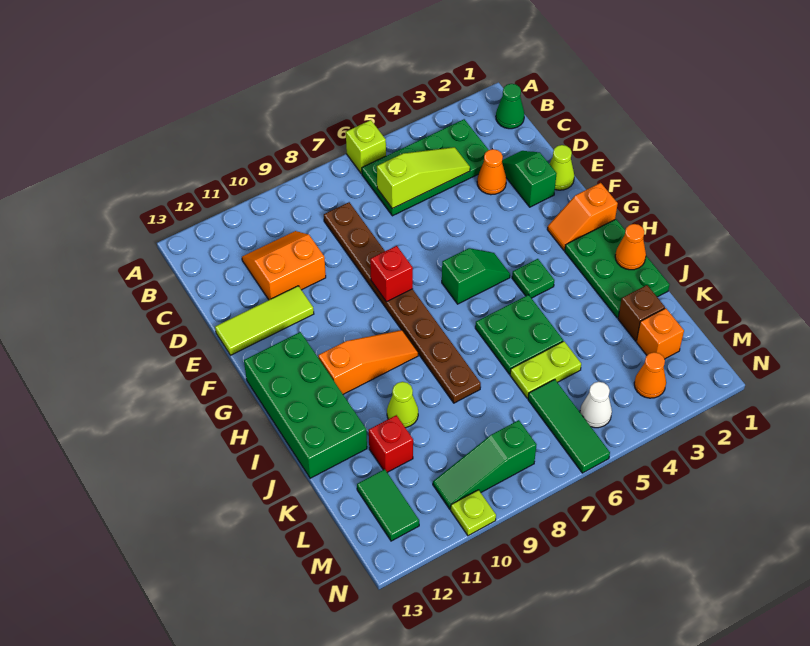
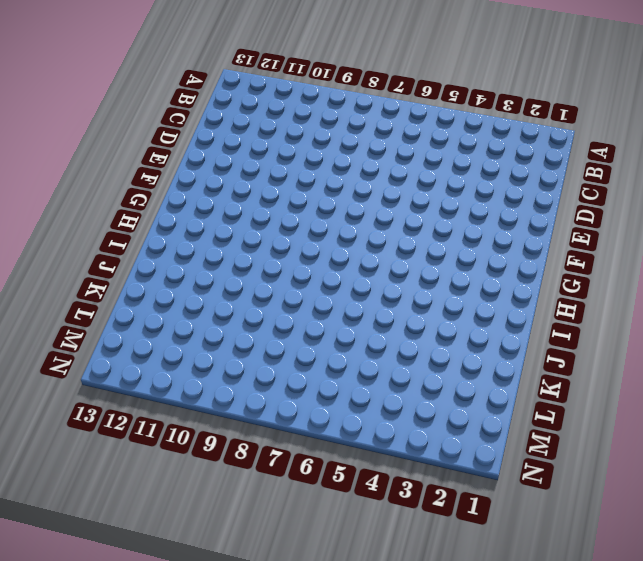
none -> lime 1x1 brick [346,120,386,174]
none -> green 1x1 cone [496,84,524,129]
none -> green 2x4 plate [362,119,488,216]
none -> brown 1x8 plate [324,202,481,403]

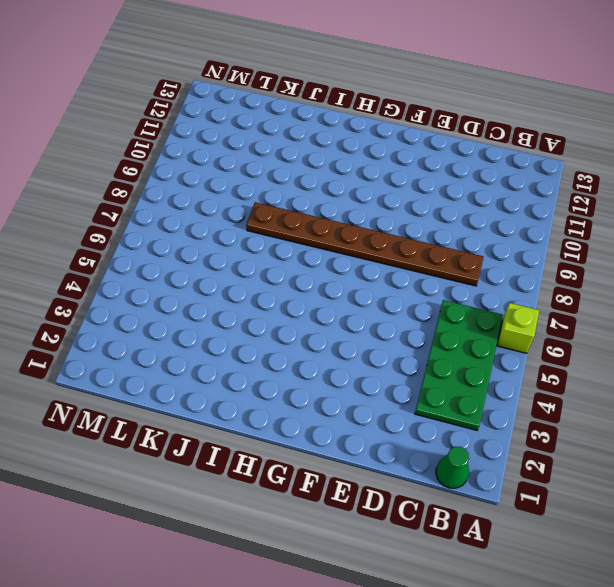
none -> orange 2x2 slope [242,231,326,300]
none -> green 1x2 slope [502,151,557,207]
none -> orange 1x1 cone [477,149,506,195]
none -> lime 1x1 cone [550,145,574,190]

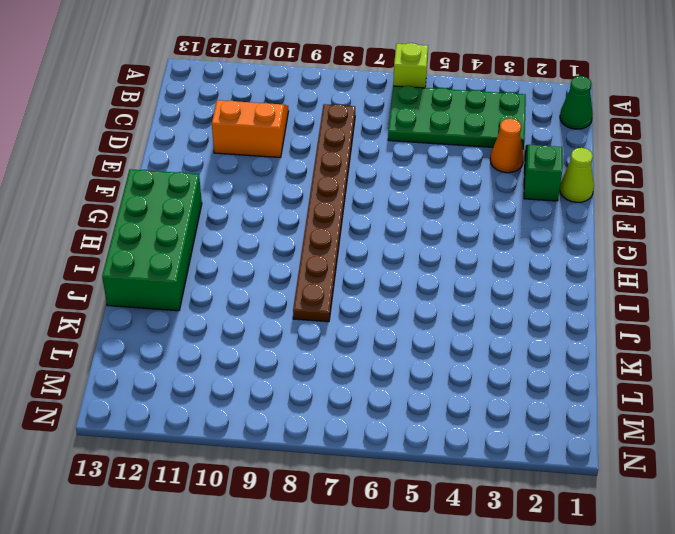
none -> lime 1x3 tile [215,286,314,355]
none -> orange 1x2 slope [547,183,618,250]
none -> green 1x2 slope [442,248,510,304]
none -> green 2x3 plate [565,219,669,318]

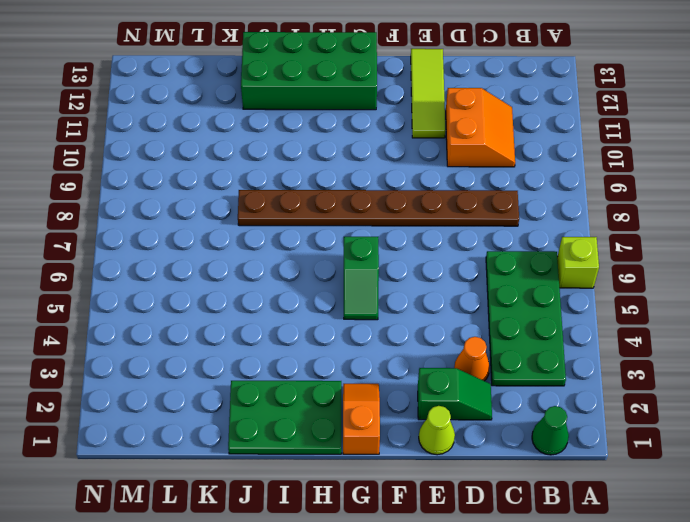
none -> green 1x1 plate [512,259,554,298]
none -> orange 1x3 slope [318,330,418,394]
none -> green 2x2 plate [475,295,563,374]
none -> lime 1x1 cone [387,382,418,428]

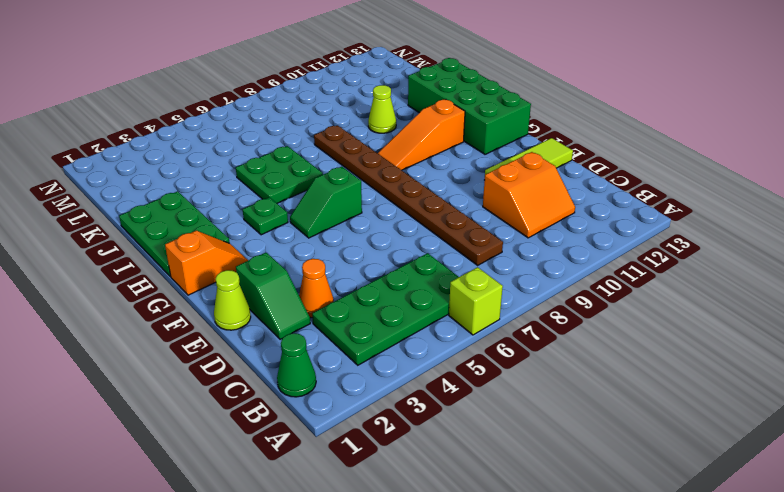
none -> brown 1x1 brick [618,285,665,341]
none -> lime 1x2 plate [510,341,581,398]
none -> red 1x1 brick [369,415,413,472]
none -> orange 1x1 brick [636,308,684,359]

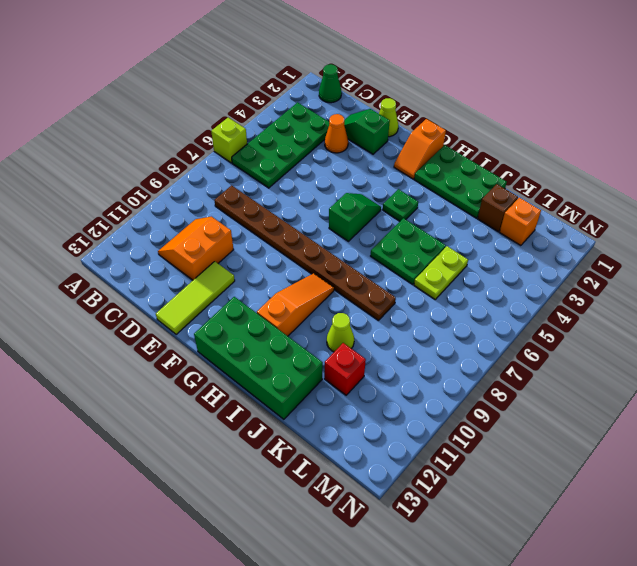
none -> green 1x3 tile [528,380,610,473]
none -> green 1x2 tile [357,469,419,541]
none -> orange 1x1 cone [634,352,666,398]
none -> white 1x1 cone [580,382,612,428]

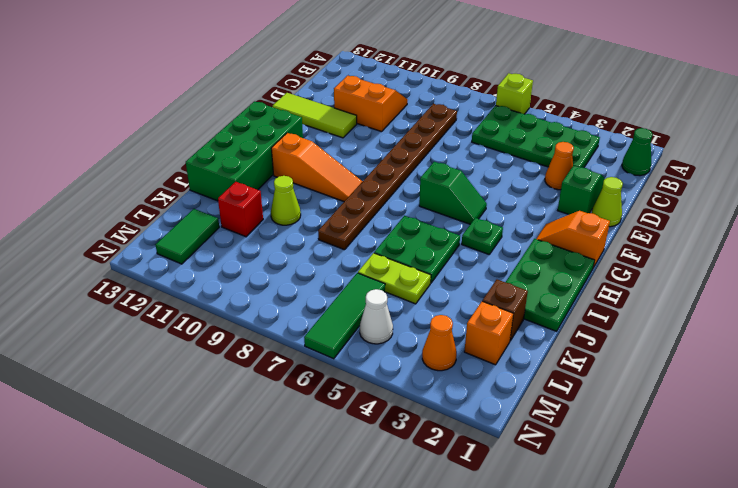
none -> green 1x3 slope [433,420,536,509]
none -> lime 1x1 plate [451,490,496,536]
none -> lime 1x3 slope [377,147,470,209]
none -> red 1x1 brick [370,246,413,302]

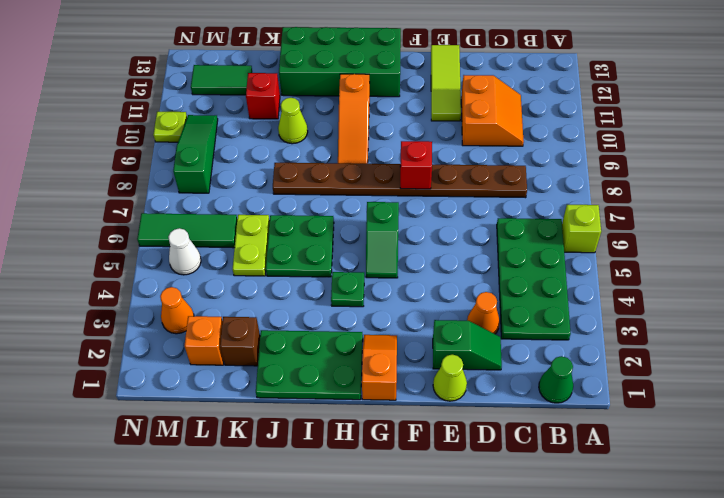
none -> lime 1x3 slope [377,147,470,209]
none -> orange 1x1 cone [615,224,646,270]

